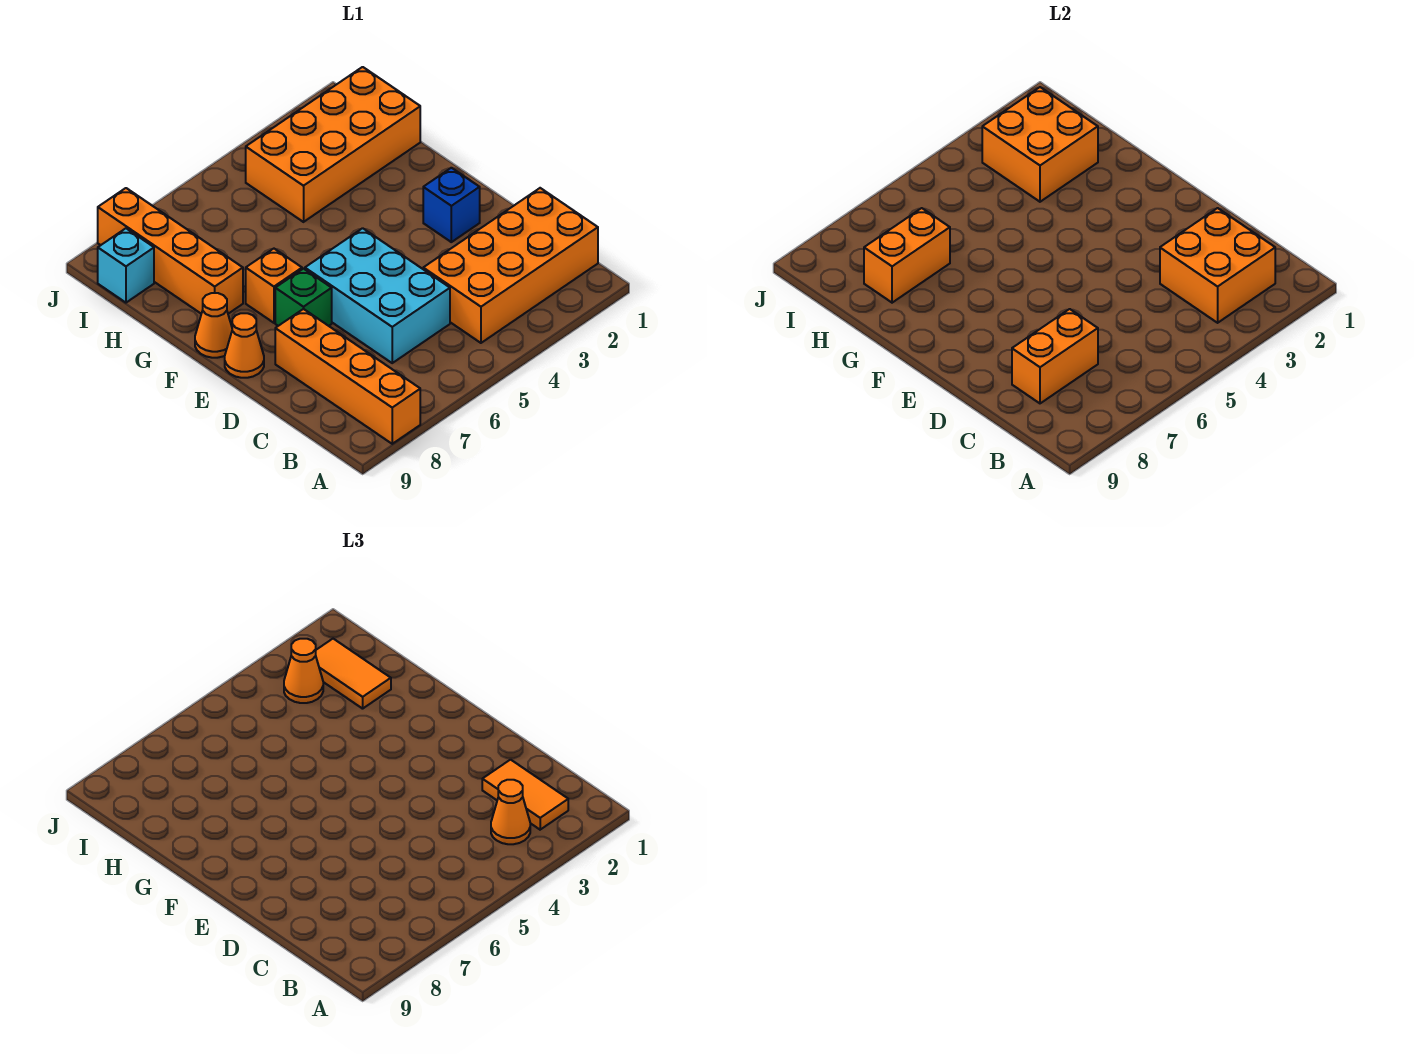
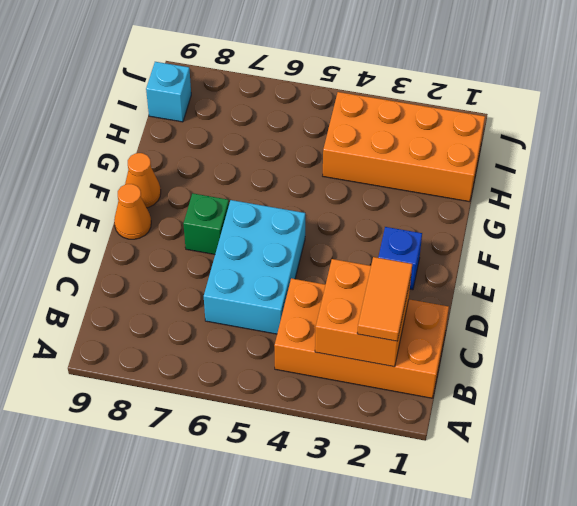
none -> orange 1x4 brick [275,309,420,444]
none -> orange 1x1 brick [246,249,302,323]
none -> orange 1x4 brick [98,188,243,314]

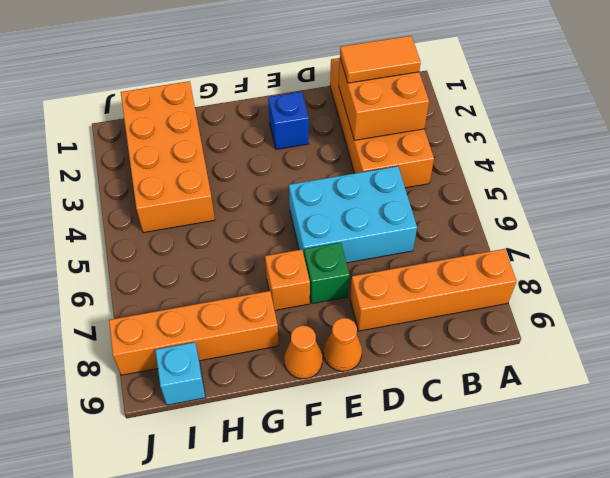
none -> orange 1x2 brick [1012,309,1098,403]
none -> orange 2x2 brick [982,87,1098,202]
none -> orange 1x2 brick [864,208,950,303]

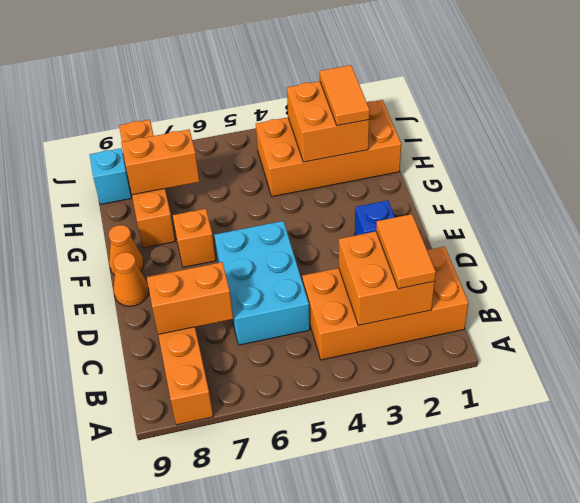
none -> green 1x1 brick [275,269,332,326]
none -> orange 1x1 cone [491,780,530,844]
none -> orange 1x1 cone [284,639,323,703]

